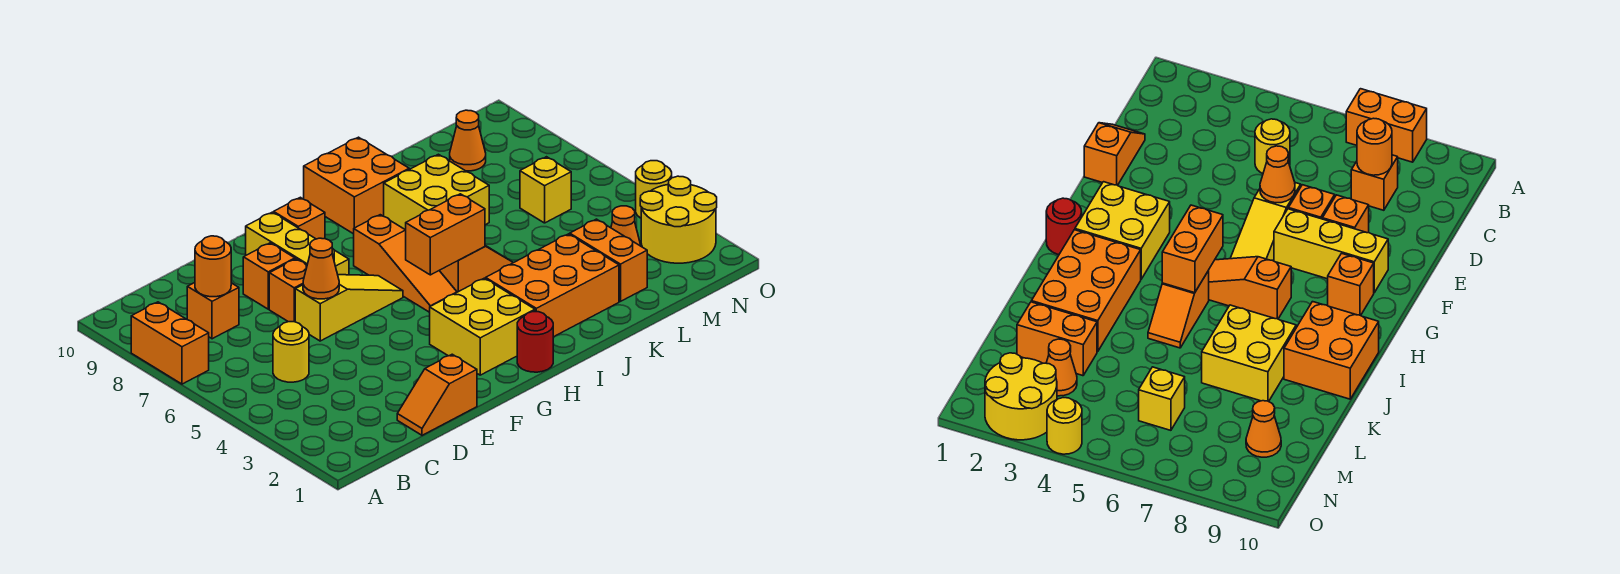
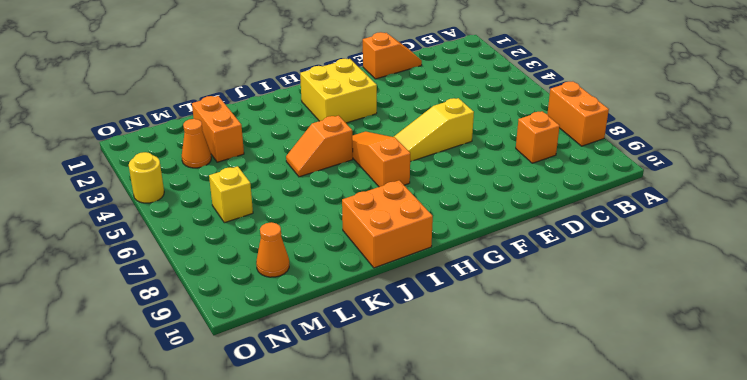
none -> yellow 1x1 round brick [273,322,309,382]
none -> orange 1x1 brick [269,259,307,322]
none -> orange 1x1 brick [243,243,295,309]

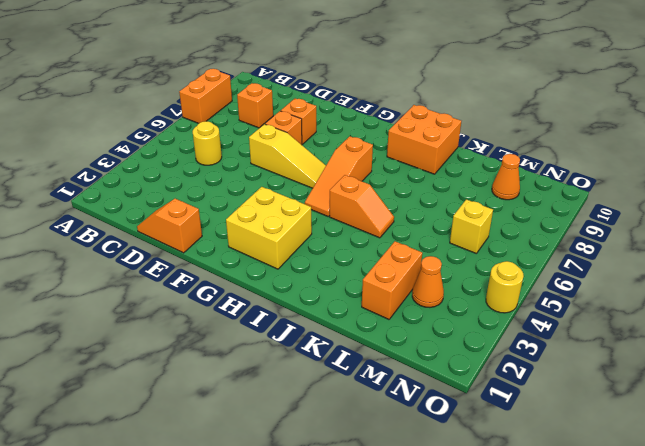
none -> yellow 1x3 brick [246,212,349,275]
none -> orange 1x1 brick [274,197,325,239]
none -> red 1x1 round brick [517,312,553,372]

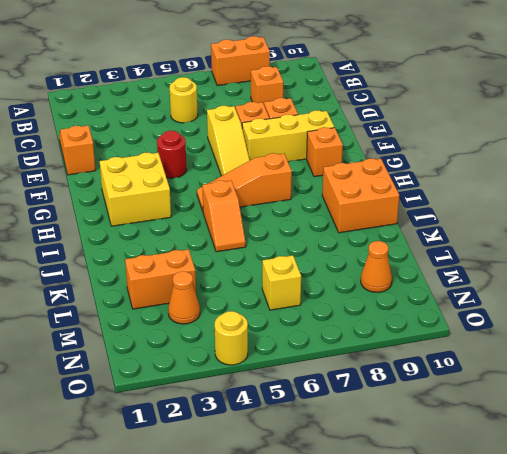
red 1x1 round brick [157,131,187,178] -> red 1x1 round brick moved to [517,312,553,372]
none -> orange 2x3 brick [486,234,619,337]
none -> yellow 2x2 brick [384,154,489,230]
none -> yellow 2x2 round brick [640,176,717,263]

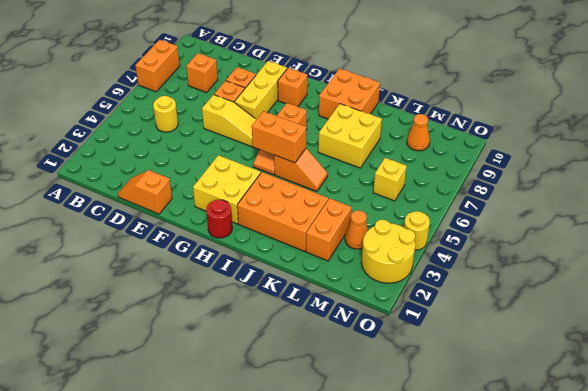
none -> orange 1x1 round brick [195,236,231,297]
none -> orange 1x1 cone [303,238,339,299]

